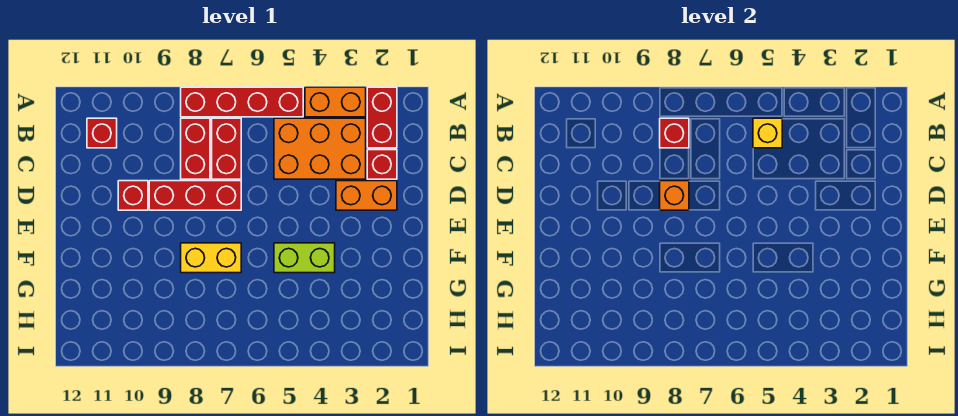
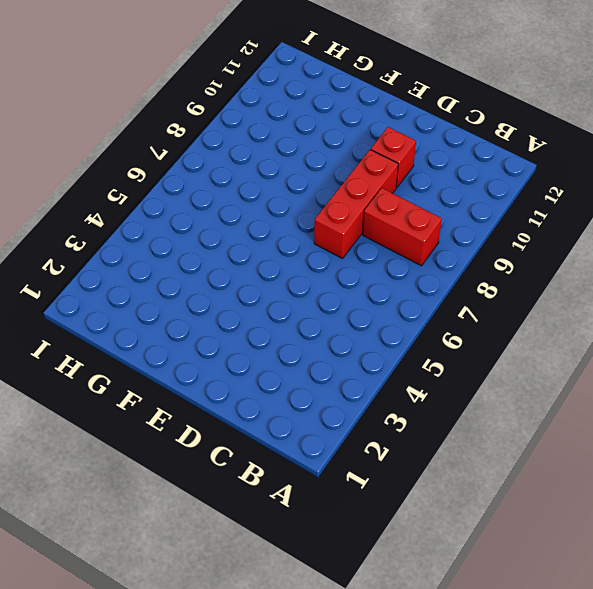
none -> red 1x2 brick [367,87,397,148]
none -> orange 1x2 brick [305,87,366,117]
none -> red 1x4 brick [181,87,303,117]

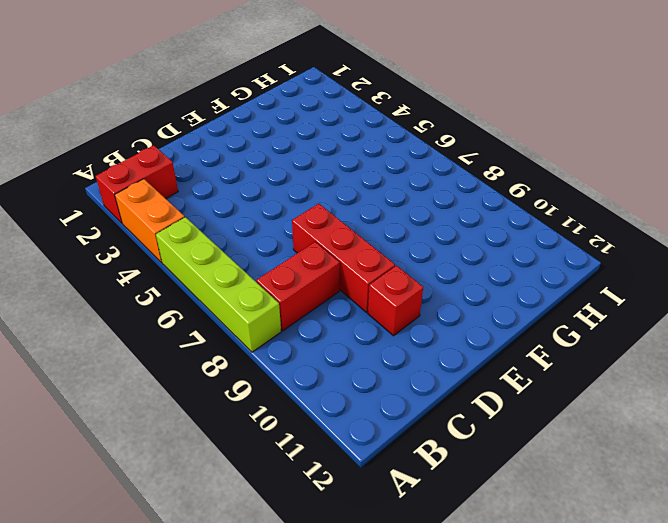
lime 1x4 brick [156,217,281,352] -> red 1x4 brick [181,87,303,117]
none -> orange 2x3 brick [274,118,366,179]
none -> red 1x2 brick [212,118,241,179]
none -> red 1x1 brick [87,118,117,148]

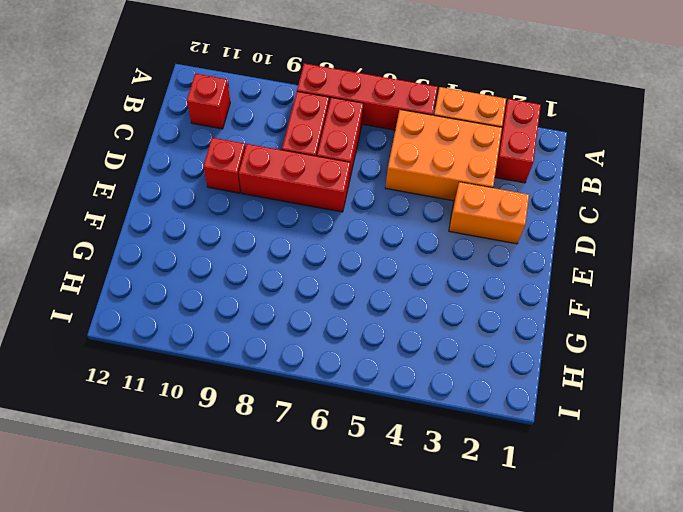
none -> red 1x1 brick [367,150,397,179]
none -> lime 1x2 brick [274,243,335,273]
none -> yellow 1x2 brick [181,243,241,273]

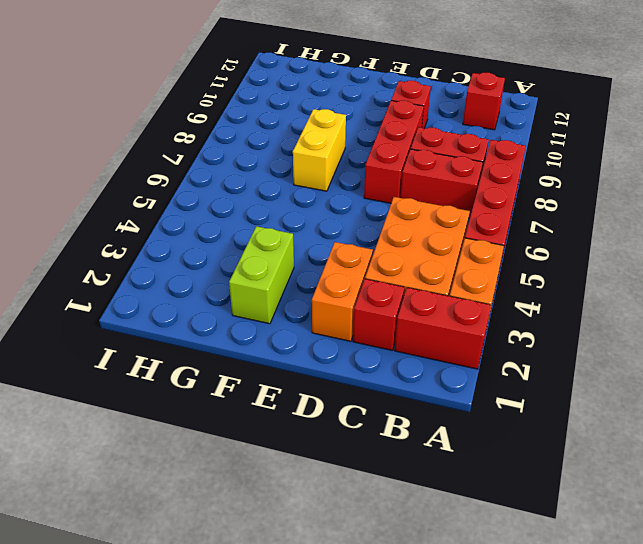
lime 1x2 brick [229,226,294,324] -> lime 1x2 brick moved to [274,243,335,273]
none -> yellow 1x1 brick [753,118,782,148]
none -> red 1x1 brick [660,118,689,148]
none -> orange 1x1 brick [660,181,689,210]

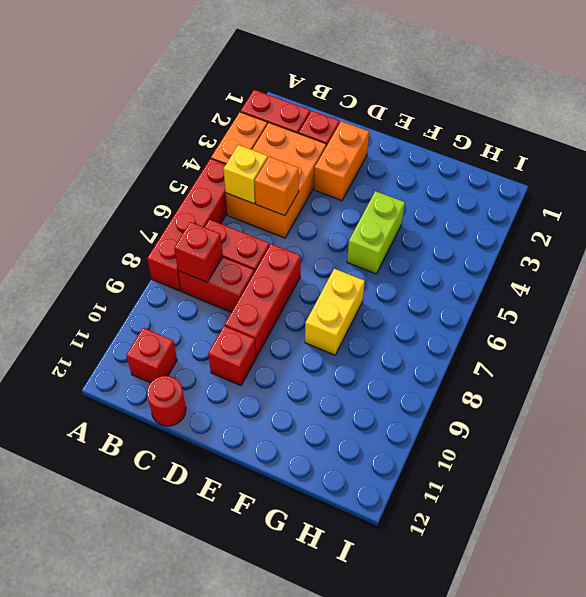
orange 1x1 brick [255,156,299,216] -> orange 1x1 brick moved to [660,181,689,210]
red 1x1 round brick [147,376,186,426] -> none

